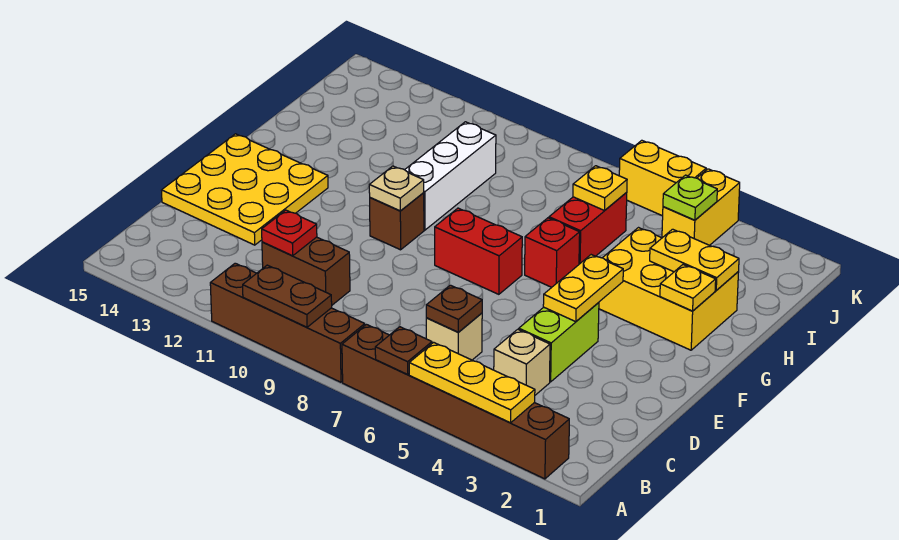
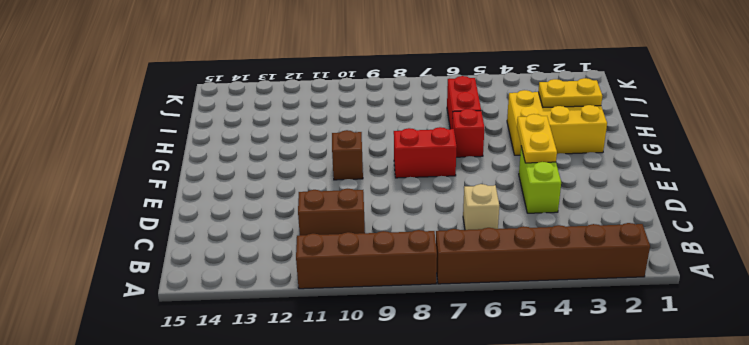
none -> tan 1x1 brick [494,329,550,395]
none -> yellow 3x3 plate [161,134,328,245]
none -> white 1x3 brick [405,122,496,230]

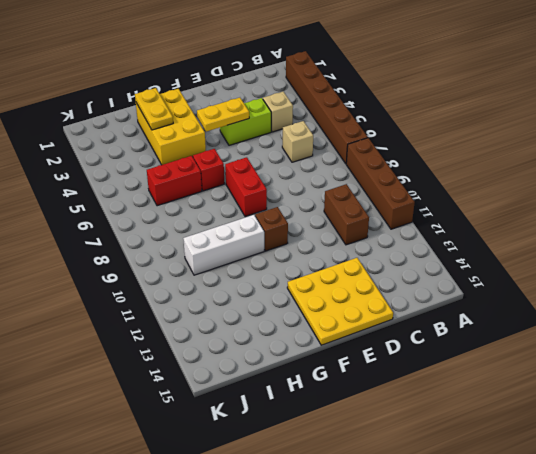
none -> yellow 1x2 brick [662,169,740,245]
none -> yellow 1x2 brick [619,140,706,216]
none -> yellow 1x3 plate [409,342,535,423]

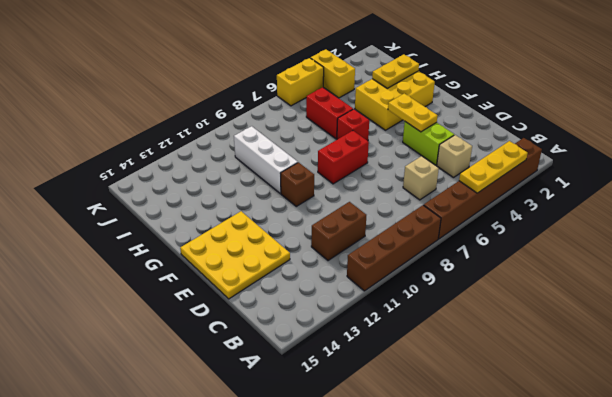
none -> brown 1x1 plate [375,327,432,375]
none -> brown 1x2 plate [243,265,332,327]
none -> brown 1x1 plate [426,285,482,332]

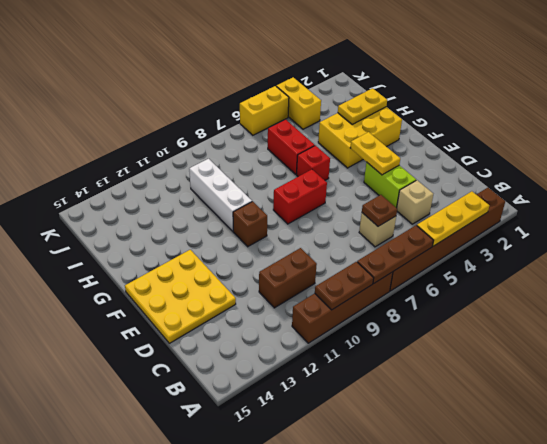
brown 1x3 plate [357,225,434,284] -> brown 1x1 plate [375,327,432,375]
none -> red 1x1 plate [262,210,317,256]
none -> tan 1x1 plate [369,166,424,211]
none -> yellow 1x1 plate [660,265,716,311]

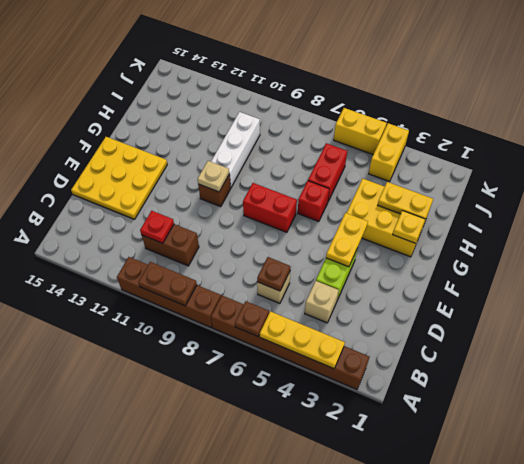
none -> yellow 1x1 plate [573,166,627,211]
none -> lime 1x1 plate [663,175,717,220]

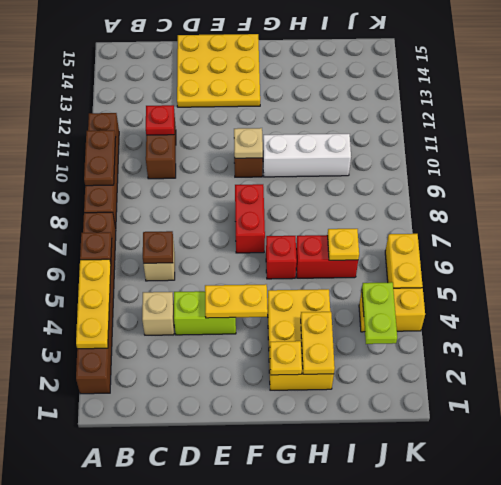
lime 1x2 plate [362,282,397,344] -> lime 1x1 plate [663,175,717,220]

